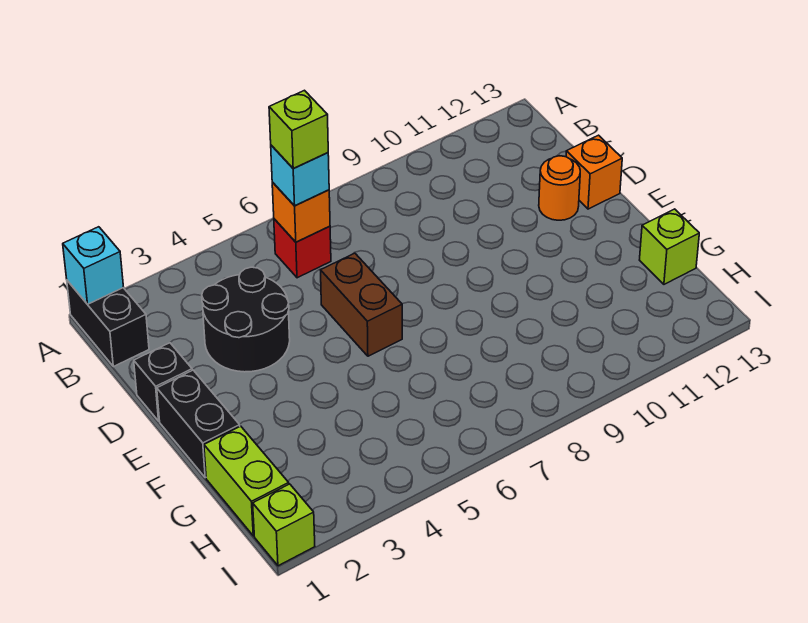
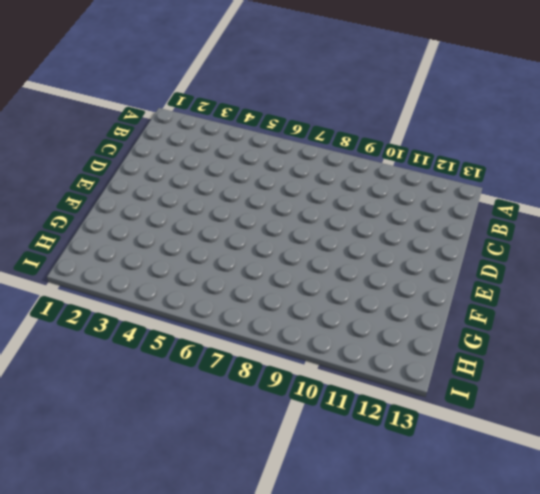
none -> black 1x2 brick [67,281,149,367]
none -> red 1x1 brick [274,219,331,278]
none -> black 2x2 round brick [202,267,290,372]

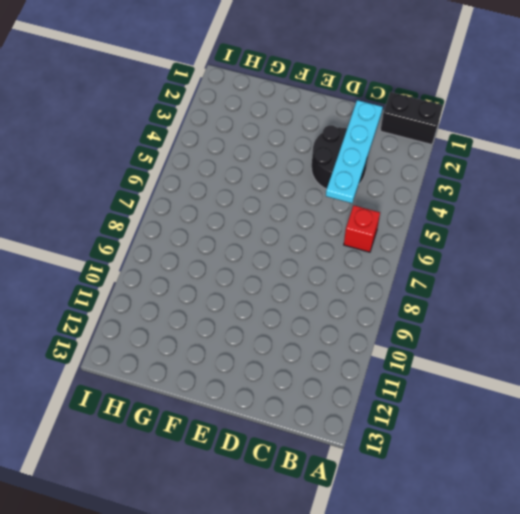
cyan 1x4 plate [326,100,383,203] -> none
none -> black 1x1 brick [134,343,192,421]
none -> brown 1x2 brick [321,253,402,356]
none -> orange 1x1 round brick [539,156,580,220]

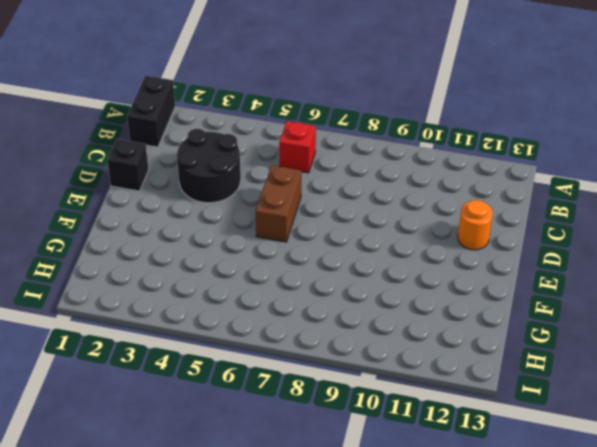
none -> orange 1x1 brick [566,135,622,209]
none -> black 1x2 brick [157,370,240,478]
none -> lime 1x2 brick [204,426,289,536]

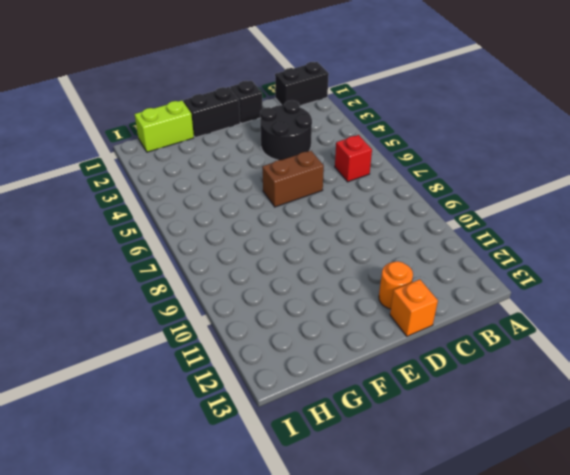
none -> lime 1x1 brick [640,209,699,284]
none -> lime 1x1 brick [253,484,315,566]
none -> cyan 1x1 brick [63,227,124,304]

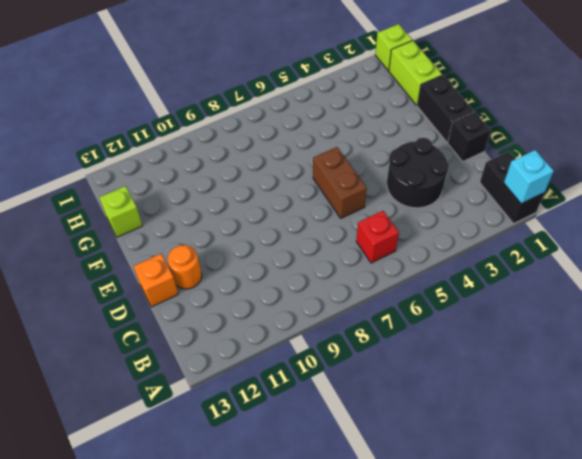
none -> orange 1x1 brick [272,182,330,242]
none -> cyan 1x1 brick [271,145,329,206]
none -> lime 1x1 brick [269,90,328,169]

